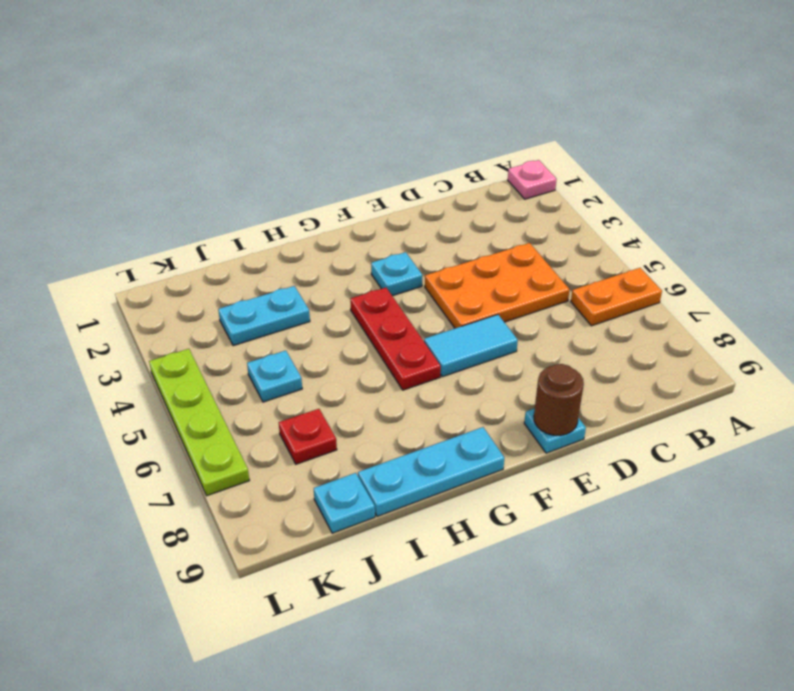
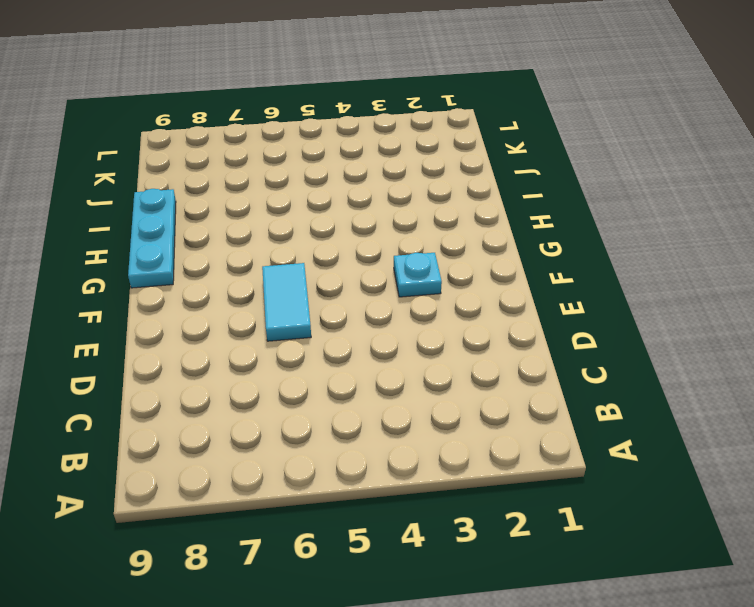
none -> pink 1x1 plate [508,160,557,199]
none -> orange 1x2 plate [571,268,662,326]
none -> orange 2x3 plate [425,243,570,328]

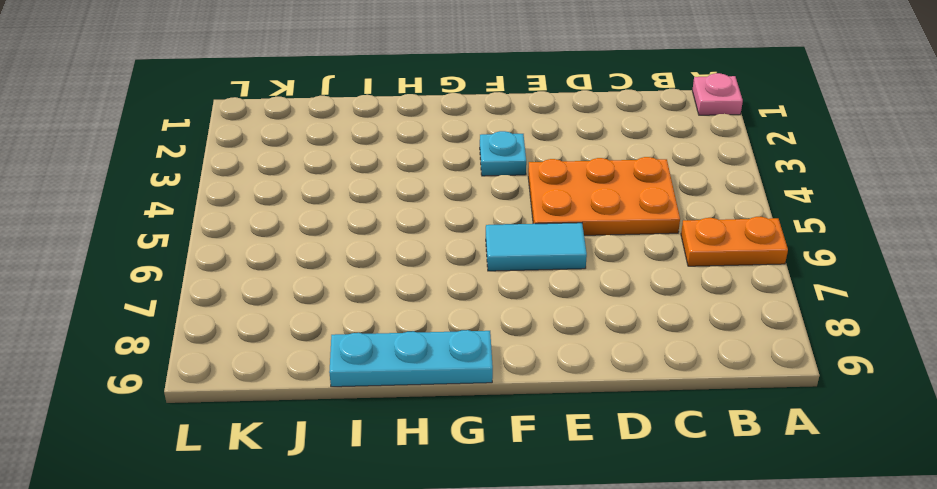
none -> cyan 1x1 plate [524,408,586,453]
none -> red 1x3 plate [350,288,441,390]
none -> cyan 1x2 plate [218,286,310,346]

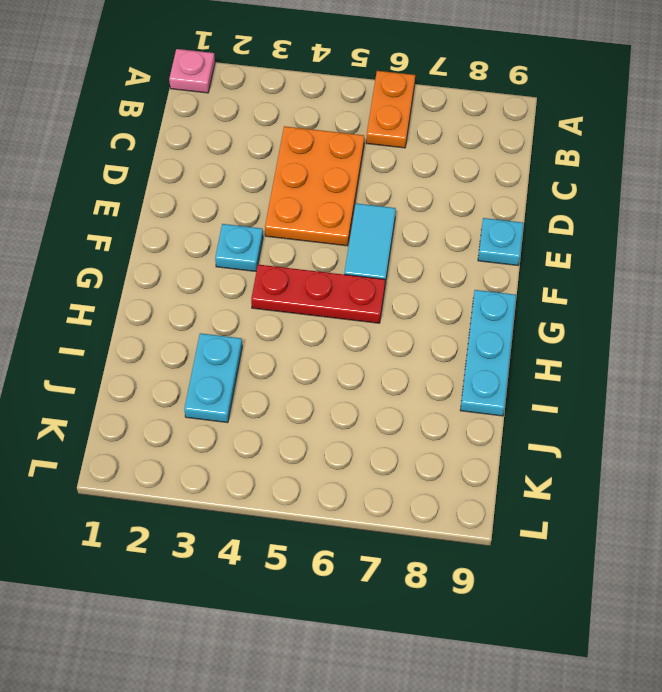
none -> cyan 1x1 plate [247,351,302,402]
none -> red 1x1 plate [279,409,337,464]
none -> cyan 1x1 plate [314,473,375,533]

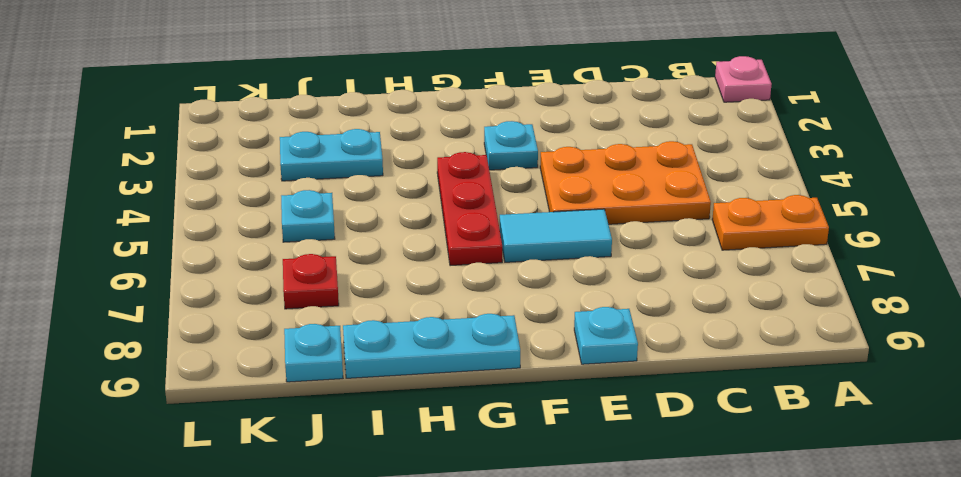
none -> lime 1x4 plate [149,349,249,496]
none -> brown 1x1 round brick [534,364,584,436]

